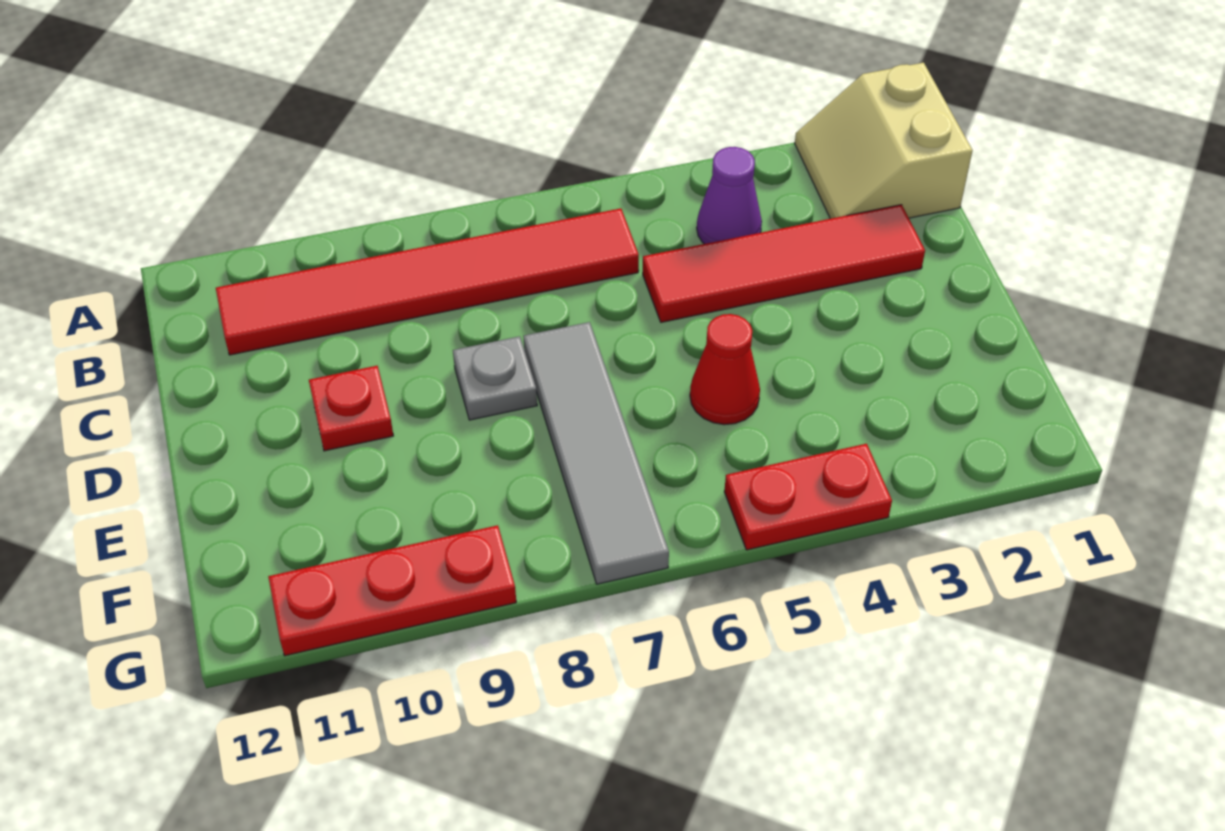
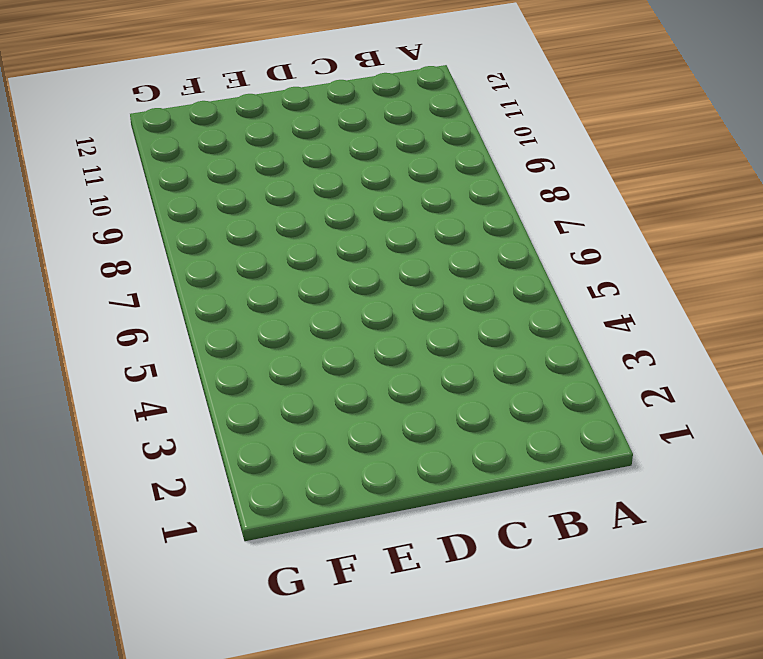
none -> tan 2x2 slope [795,63,973,219]
none -> purple 1x1 cone [697,147,762,244]

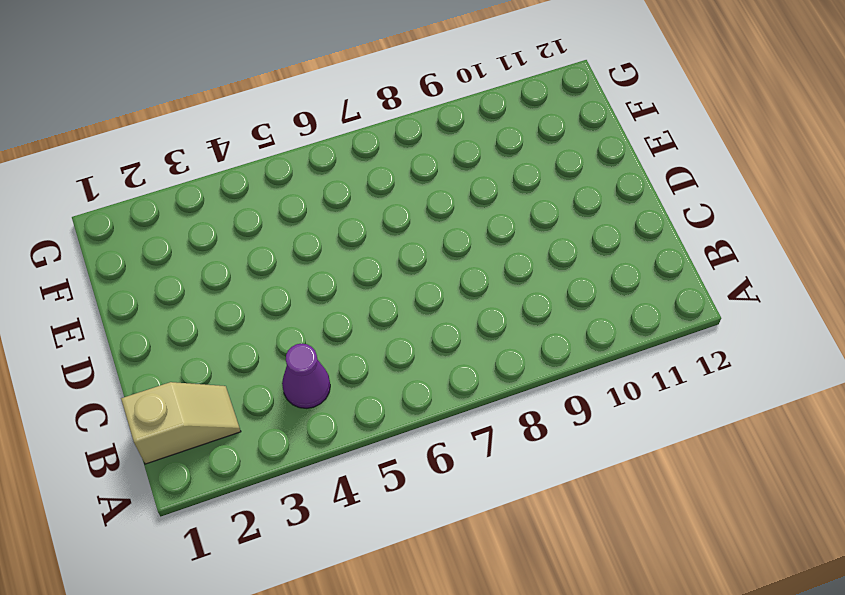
tan 1x2 slope [121,382,241,464] -> tan 2x2 slope [795,63,973,219]
none -> red 1x6 tile [216,208,639,355]
none -> red 1x4 tile [643,205,925,322]

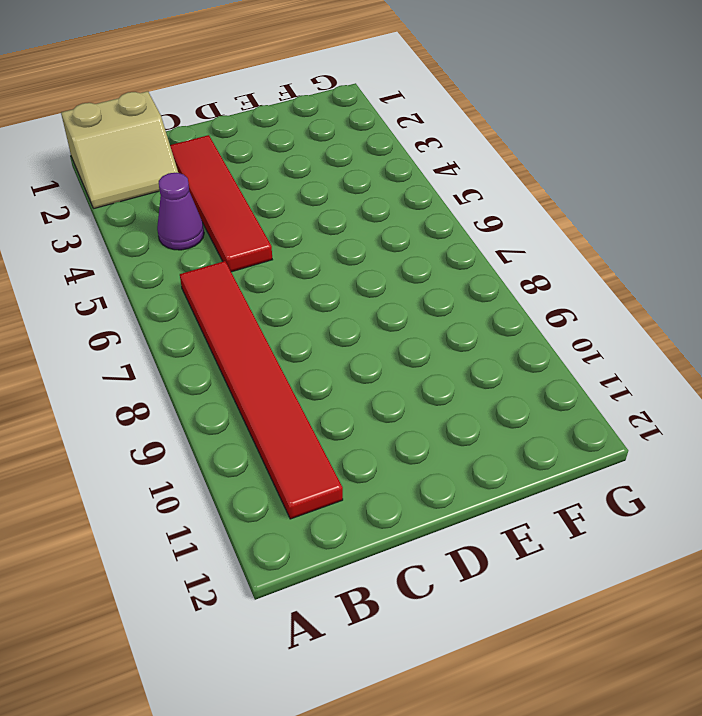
none -> grey 1x4 tile [524,322,669,584]
none -> grey 1x1 plate [453,336,537,420]

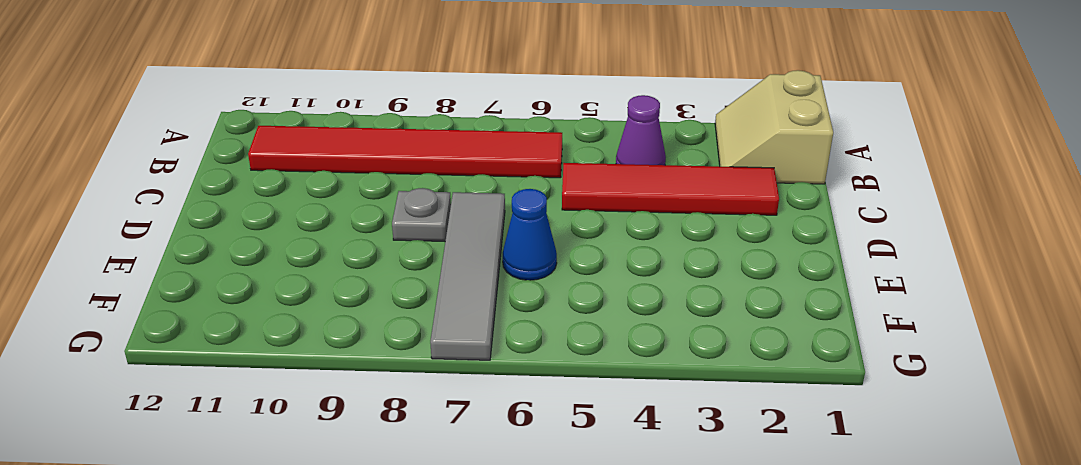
blue 1x1 cone [503,189,557,280] -> none
none -> red 1x1 plate [309,366,393,451]
none -> red 1x1 cone [690,314,760,425]

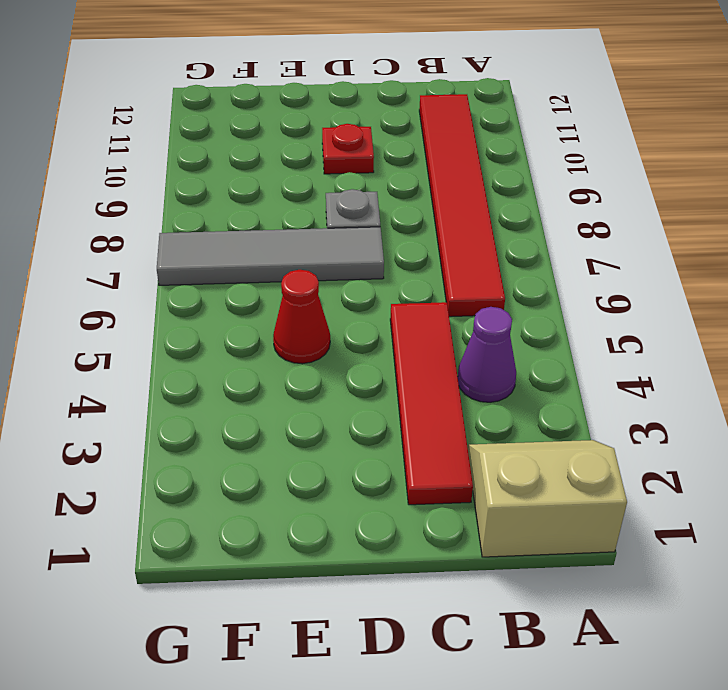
none -> red 1x2 plate [724,444,892,550]
none -> red 1x3 plate [268,525,516,656]

